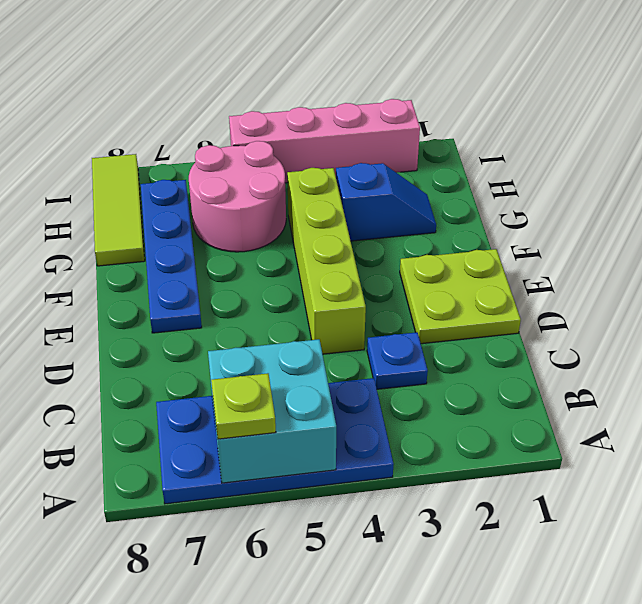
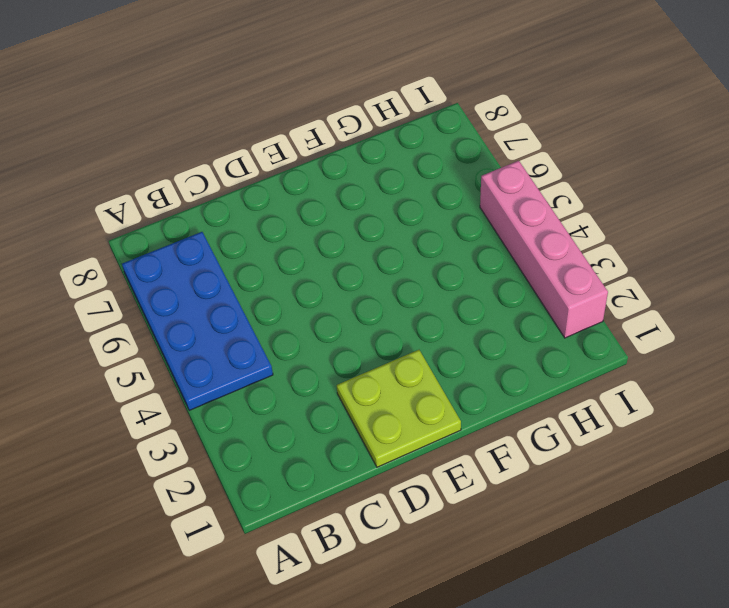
none -> blue 1x1 plate [367,332,428,389]
none -> lime 1x4 brick [287,168,366,354]

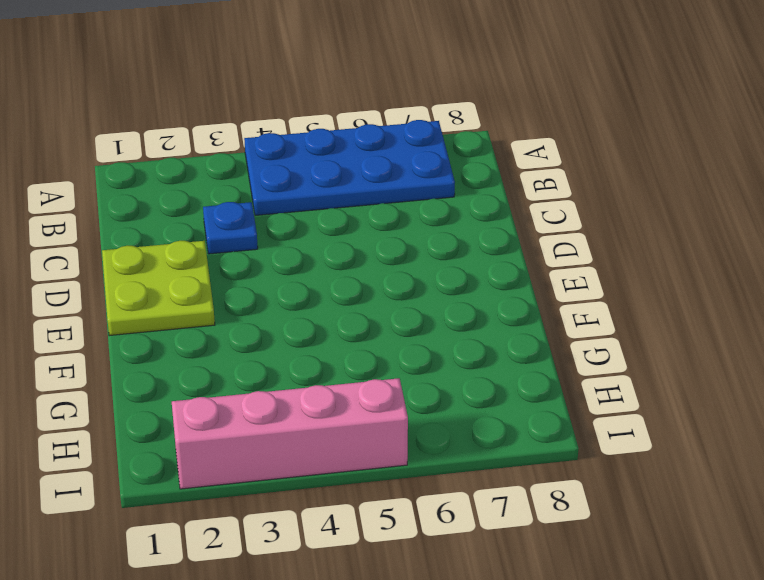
none -> lime 1x4 brick [287,168,366,354]
none -> blue 1x4 plate [141,180,202,333]

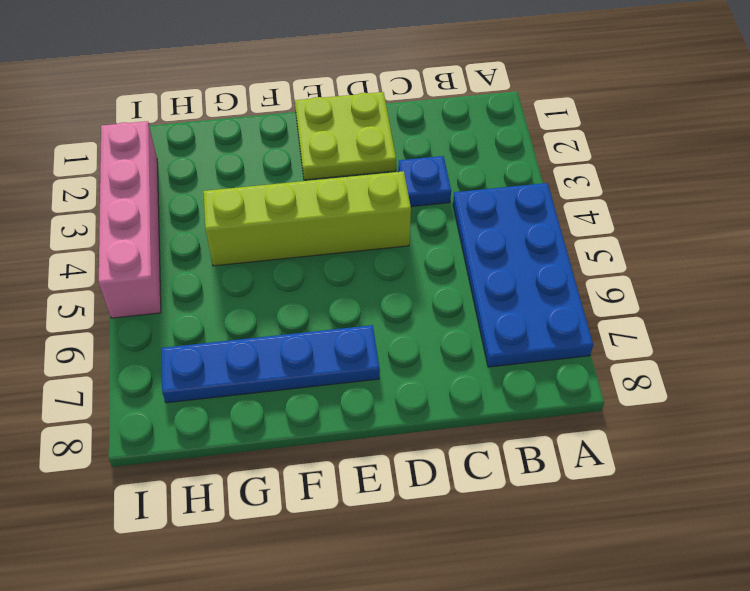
none -> blue 1x2 slope [336,163,436,241]
none -> pink 2x2 round brick [189,141,286,252]

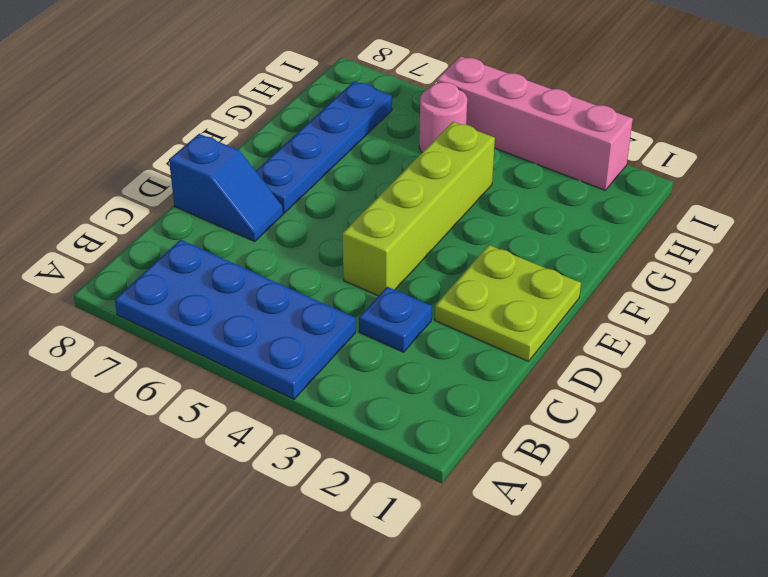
blue 1x2 slope [169,134,283,241] -> blue 1x2 slope moved to [336,163,436,241]
pink 1x1 round brick [419,82,467,152] -> pink 2x2 round brick [189,141,286,252]
none -> lime 1x3 tile [92,154,145,266]
none -> cyan 2x2 brick [208,339,336,483]

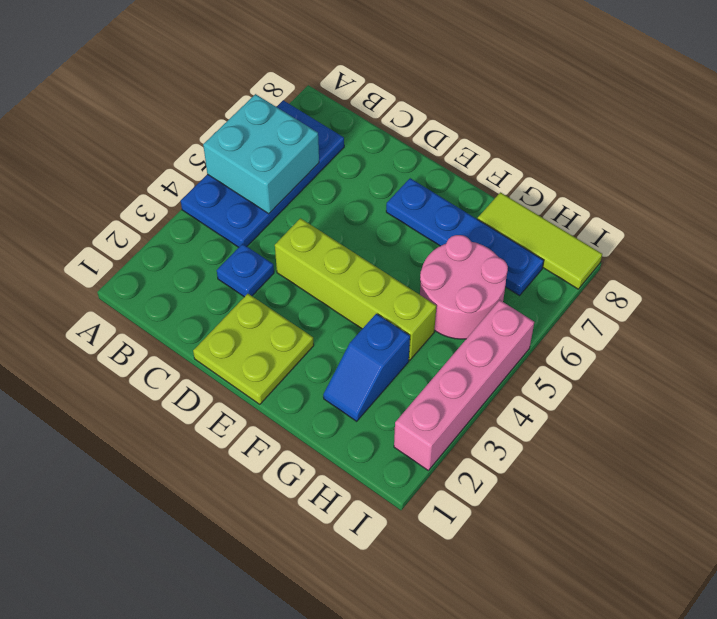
none -> lime 1x1 plate [211,373,276,439]

